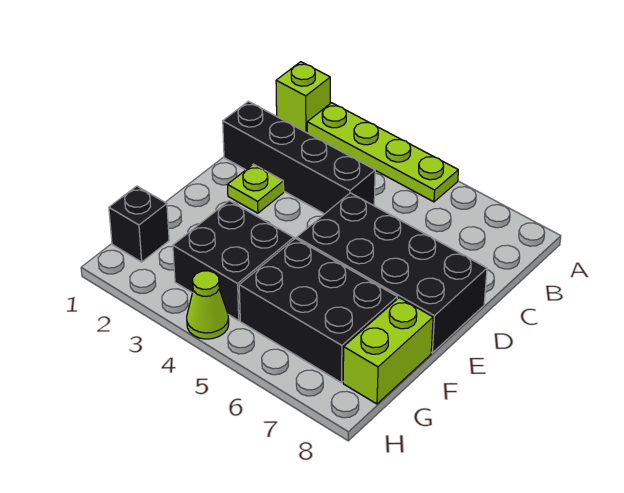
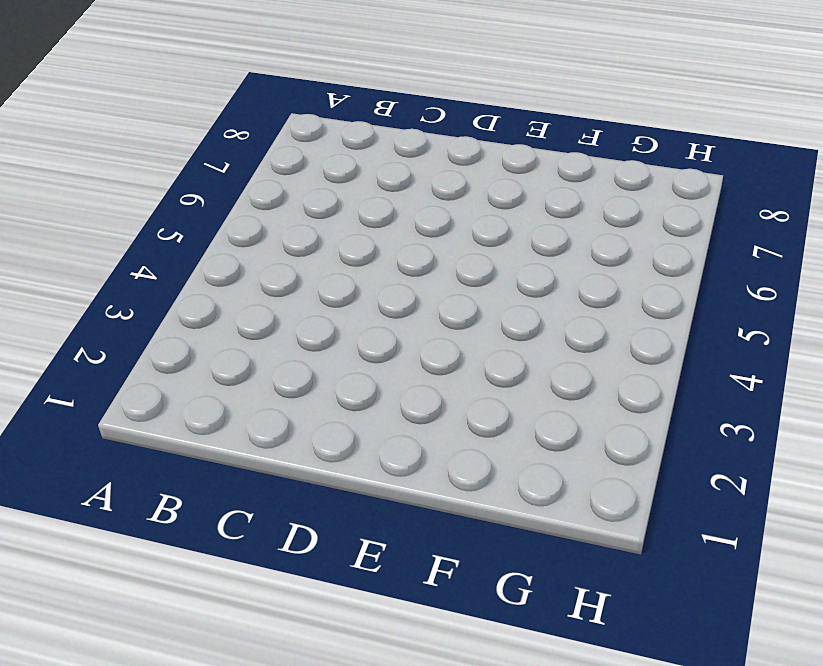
none -> lime 1x1 brick [276,62,330,132]
none -> lime 1x4 plate [307,103,458,202]

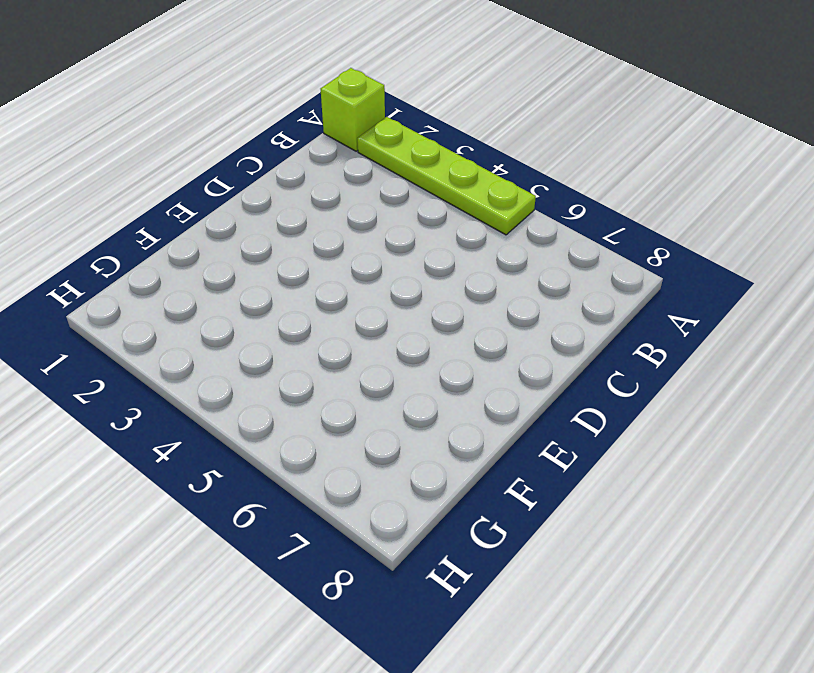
none -> black 1x4 brick [223,101,375,214]
none -> lime 1x1 plate [227,164,284,213]

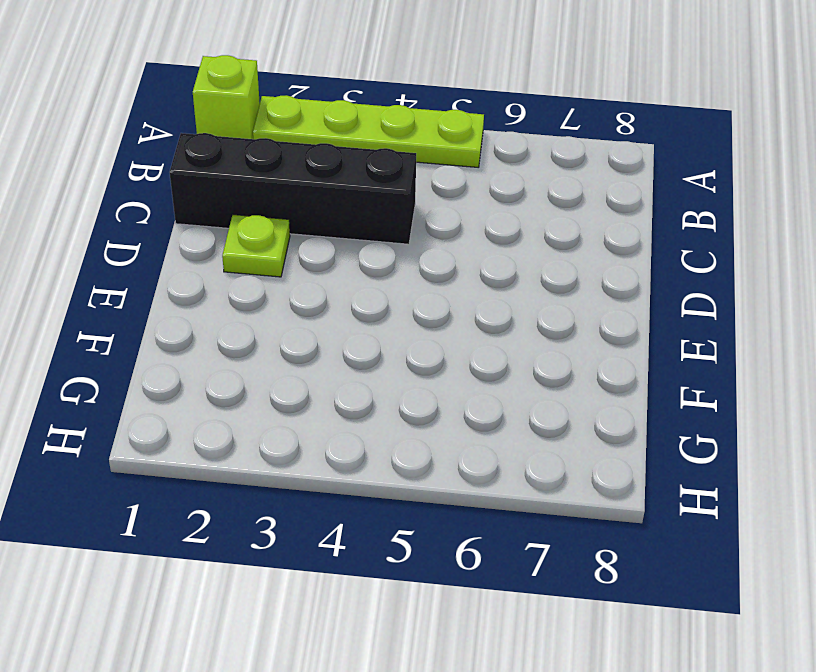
none -> black 2x4 brick [297,193,487,353]
none -> black 2x2 brick [173,201,294,321]

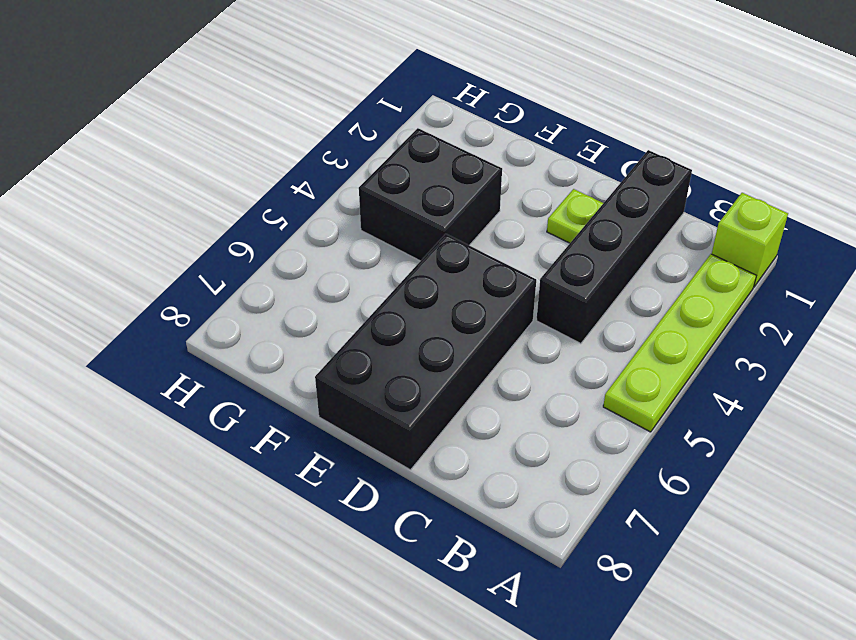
none -> black 2x3 brick [239,238,397,382]
none -> lime 1x2 brick [343,298,433,404]

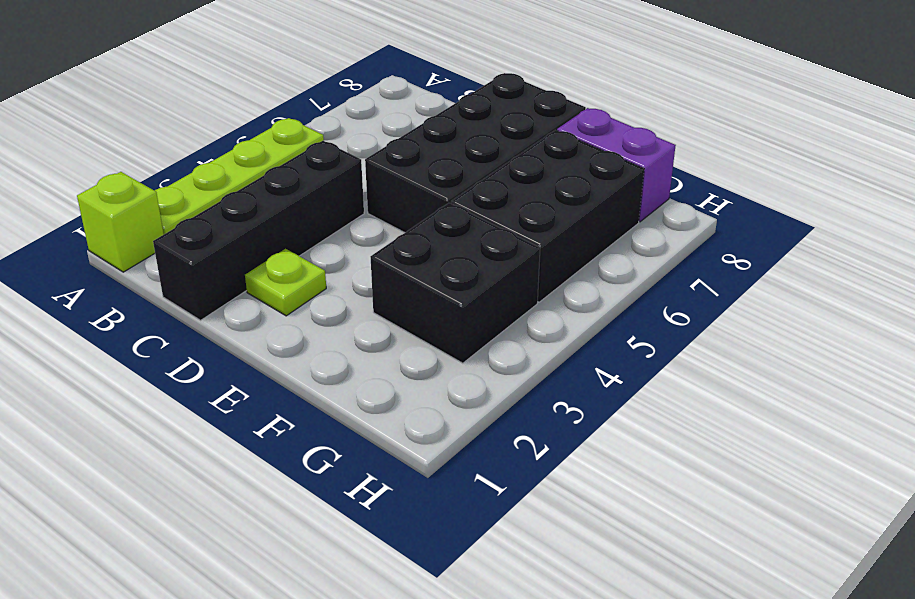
purple 1x2 brick [557,108,676,222] -> lime 1x2 brick [343,298,433,404]
none -> black 1x1 brick [109,186,169,262]
none -> lime 1x1 cone [187,271,229,339]

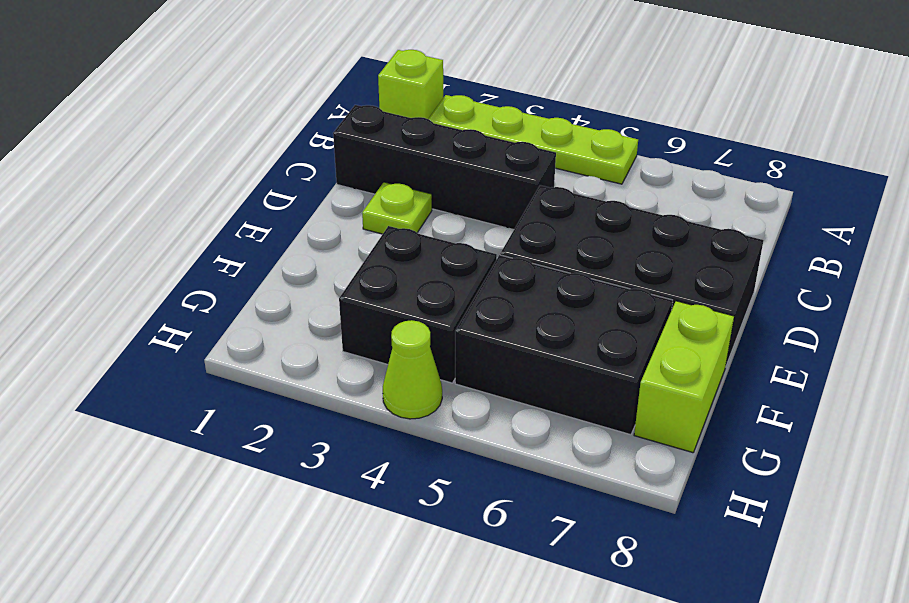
none -> black 1x1 brick [109,186,169,262]

